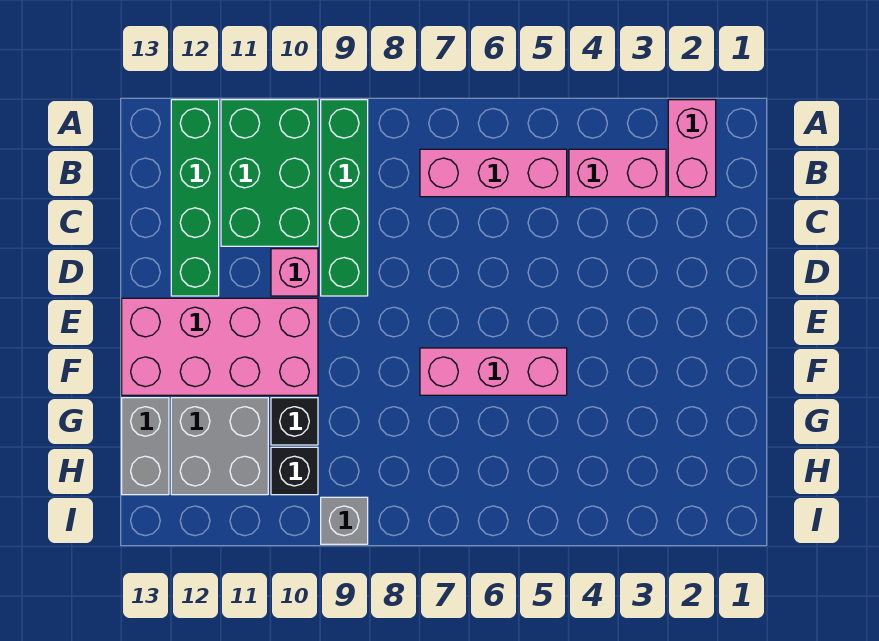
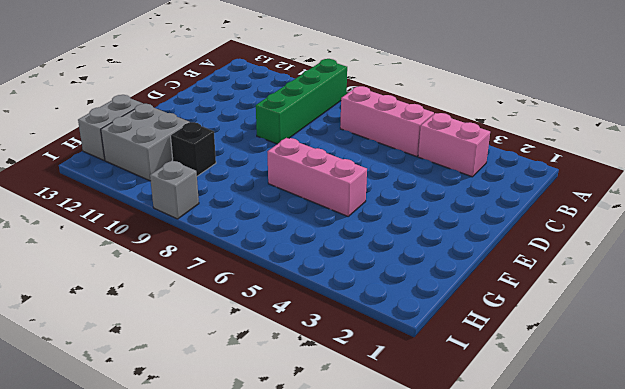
none -> pink 1x2 brick [668,100,716,197]
none -> green 2x3 brick [221,100,318,246]
none -> green 1x4 brick [171,100,219,296]

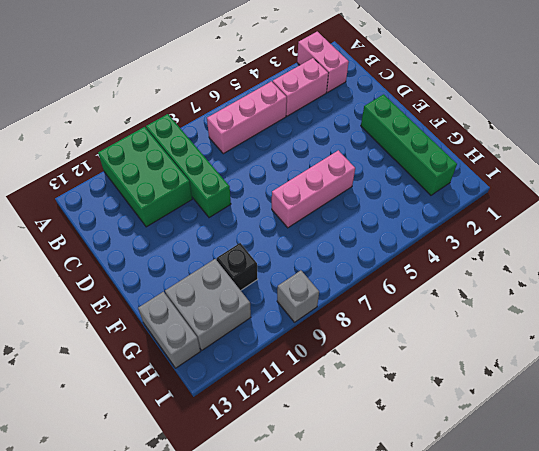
green 1x4 brick [361,94,457,195] -> green 1x4 brick moved to [171,100,219,296]
none -> pink 1x1 brick [271,249,318,296]
none -> pink 2x4 brick [122,298,318,395]
none -> black 1x1 brick [271,447,318,495]

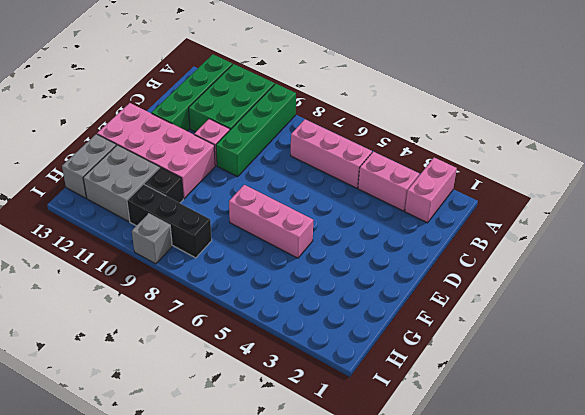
black 1x3 brick [127,184,212,258] -> black 1x1 brick [271,447,318,495]

